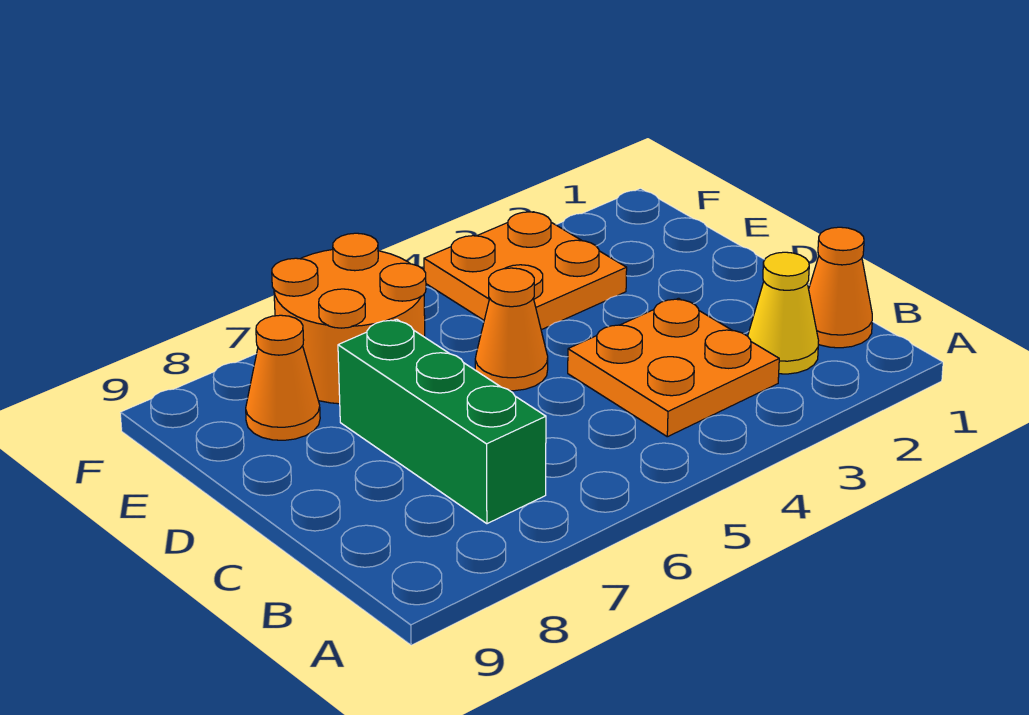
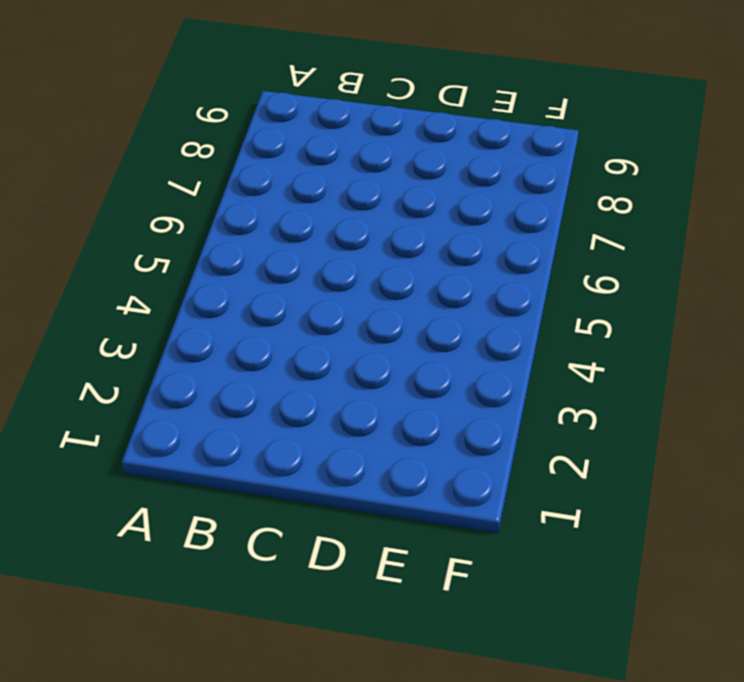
none -> orange 1x1 cone [809,227,872,348]
none -> yellow 1x1 cone [748,252,819,374]

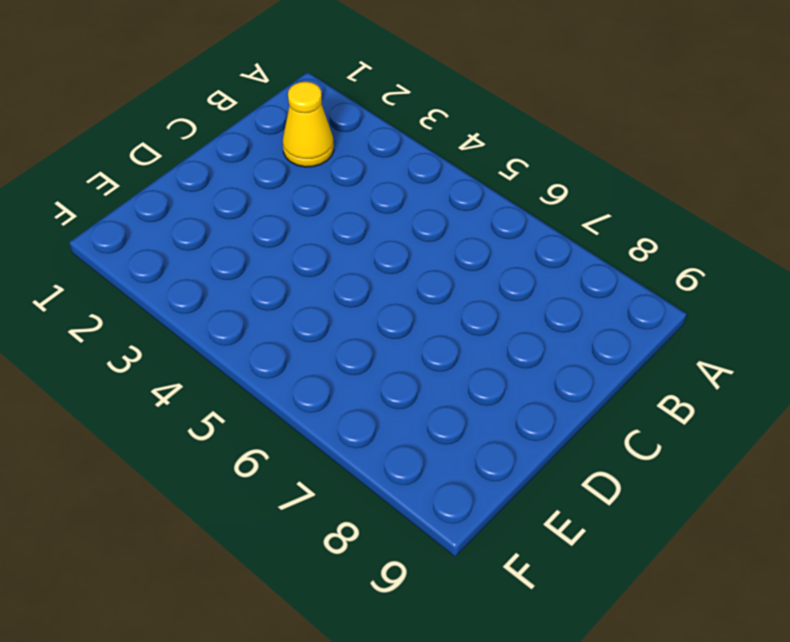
none -> orange 1x1 cone [809,227,872,348]
none -> orange 2x2 plate [568,298,779,437]

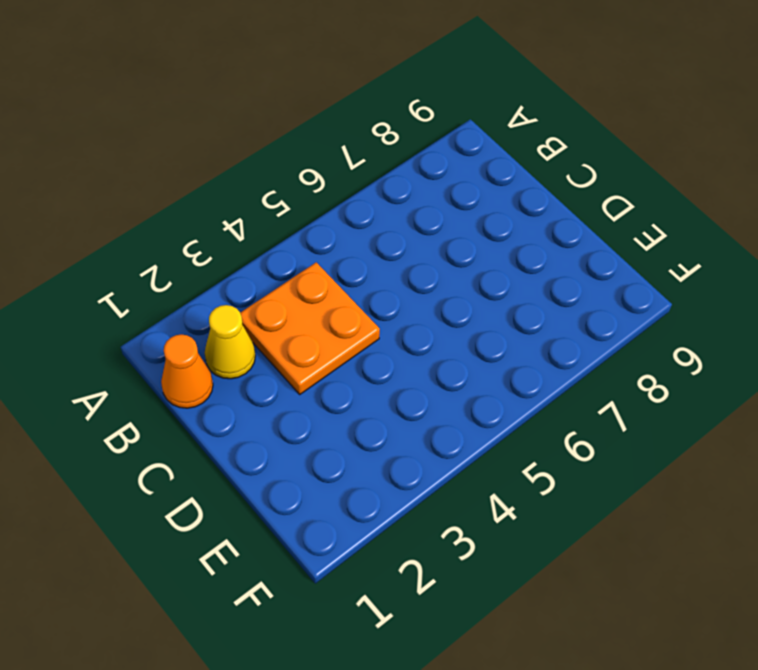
none -> green 1x3 brick [338,319,546,524]
none -> orange 1x1 cone [475,268,548,391]

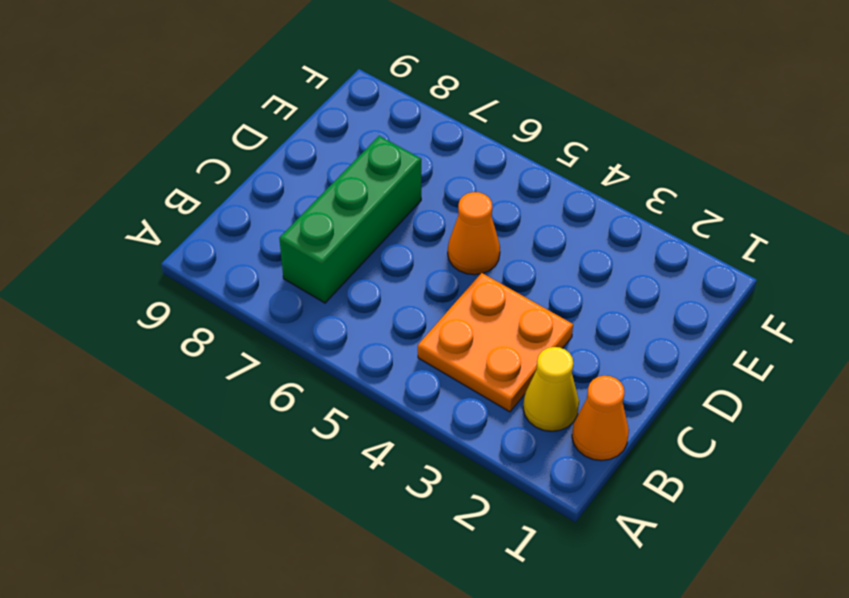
none -> orange 2x2 plate [424,212,627,330]
none -> orange 2x2 round brick [272,233,426,404]

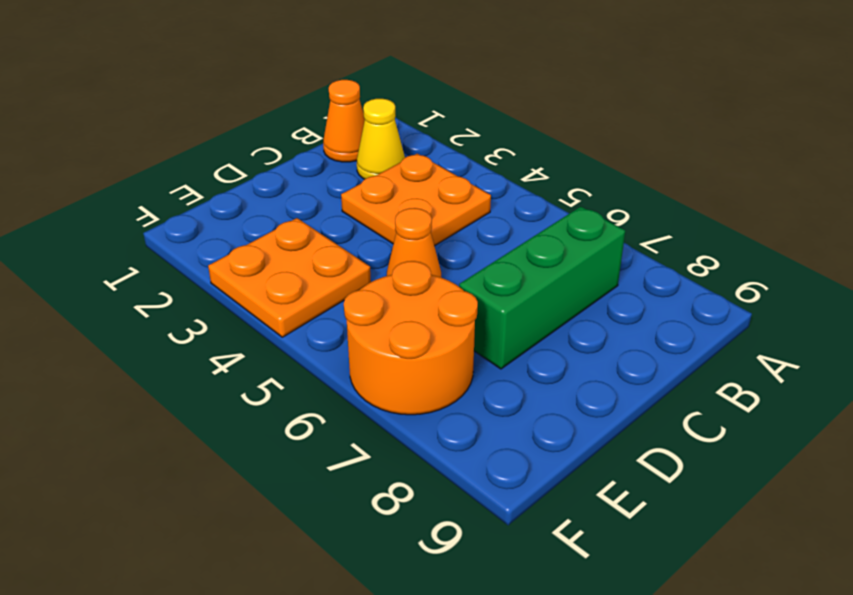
none -> orange 1x1 cone [246,315,320,440]

